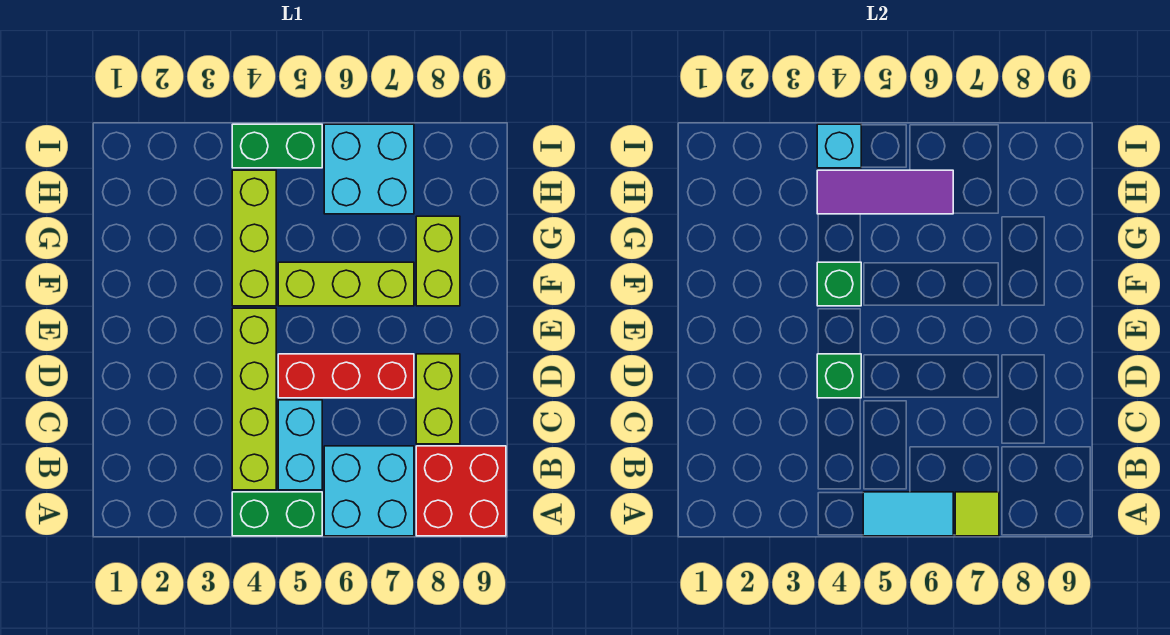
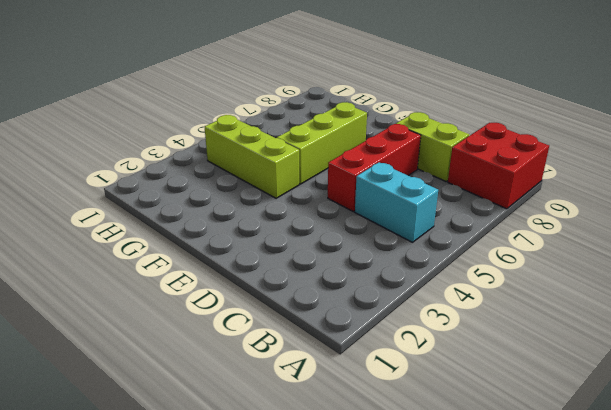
none -> green 1x2 brick [232,492,322,536]
none -> cyan 2x2 brick [324,446,414,536]
none -> lime 1x4 brick [232,308,276,490]

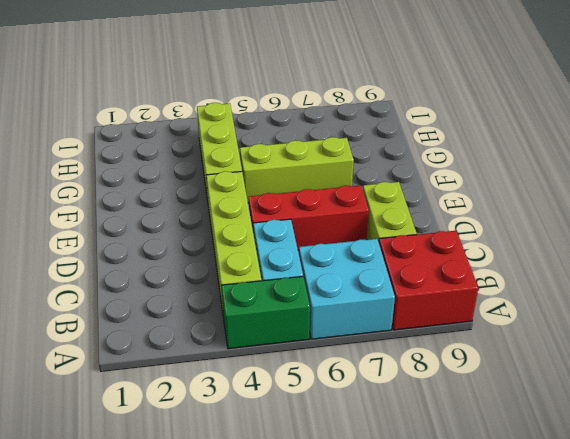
none -> lime 1x2 brick [416,216,460,306]
none -> cyan 2x2 brick [324,124,414,214]
none -> green 1x2 brick [232,124,322,168]

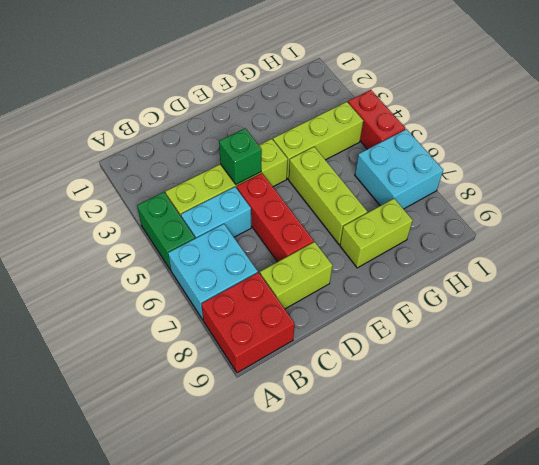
red 1x2 brick [348,90,406,149] -> green 1x2 brick [232,124,322,168]
none -> cyan 1x2 tile [863,492,953,536]
none -> lime 1x1 tile [955,492,999,536]
none -> green 1x1 brick [817,262,861,306]

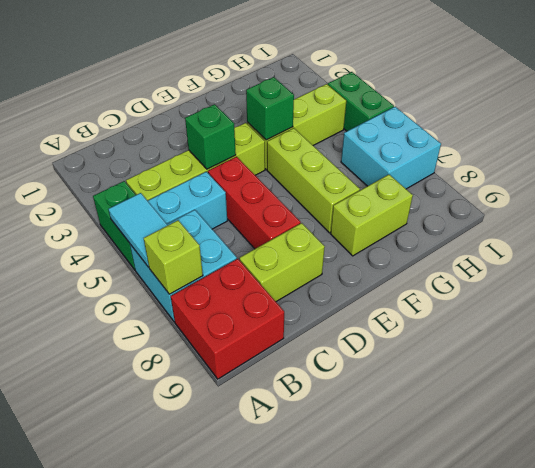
lime 1x1 brick [144,220,203,294] -> lime 1x1 tile [955,492,999,536]
none -> purple 1x3 tile [817,170,953,214]
none -> cyan 1x1 brick [817,124,861,168]

